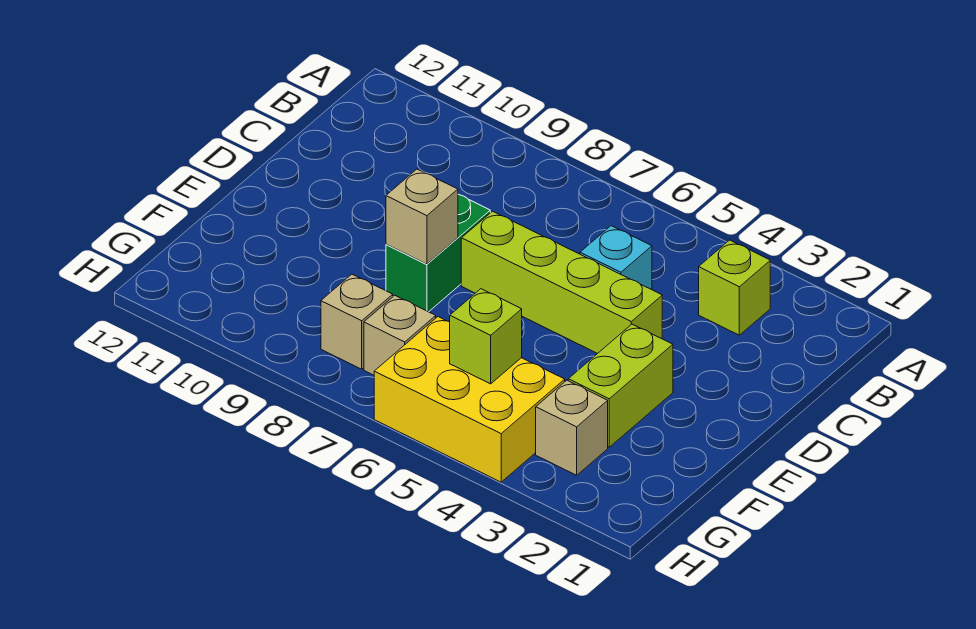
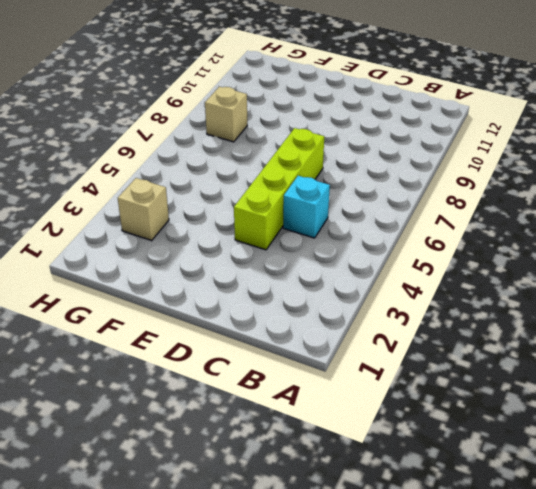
none -> lime 1x1 brick [699,240,770,335]
none -> green 1x2 brick [386,195,490,312]

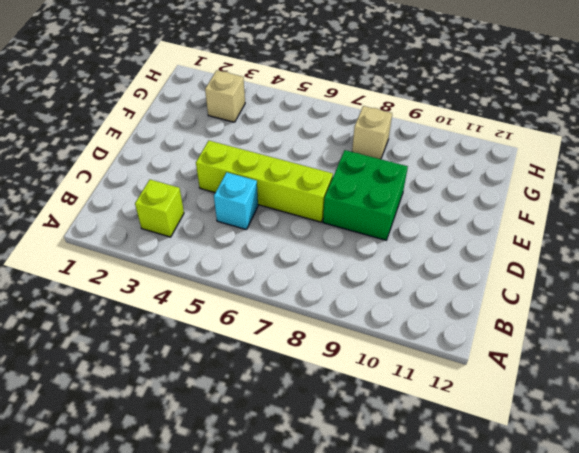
green 2x2 brick [323,150,408,240] -> green 1x2 brick [386,195,490,312]
none -> lime 1x2 brick [568,324,673,447]
none -> yellow 2x3 brick [374,317,565,482]

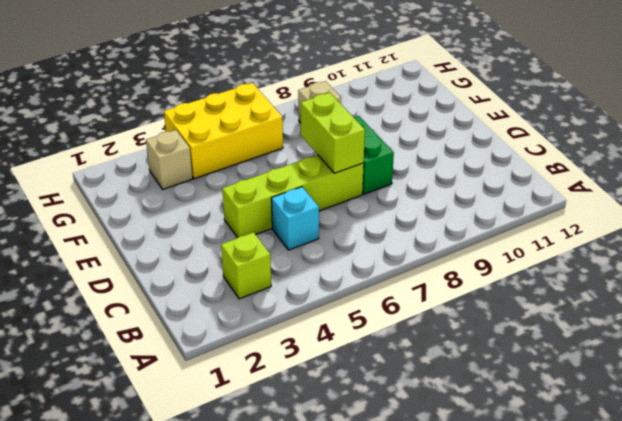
lime 1x2 brick [301,93,365,173] -> lime 1x2 brick moved to [568,324,673,447]
none -> tan 1x1 brick [364,296,436,375]
none -> tan 1x1 brick [386,169,458,264]

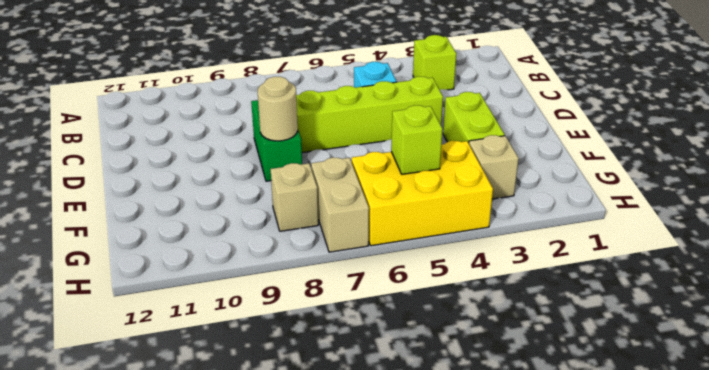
tan 1x1 round brick [258,77,298,141] -> tan 1x1 brick [386,169,458,264]
tan 1x2 brick [311,158,369,252] -> tan 1x1 brick [364,296,436,375]

